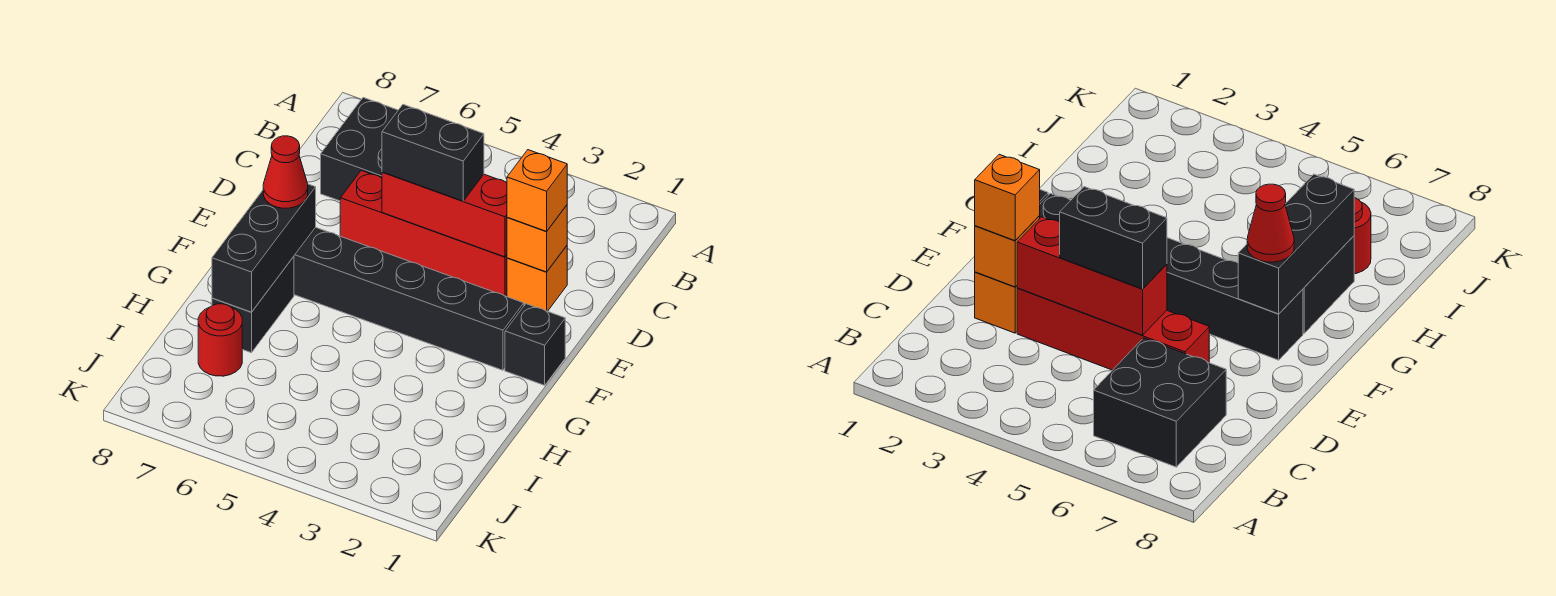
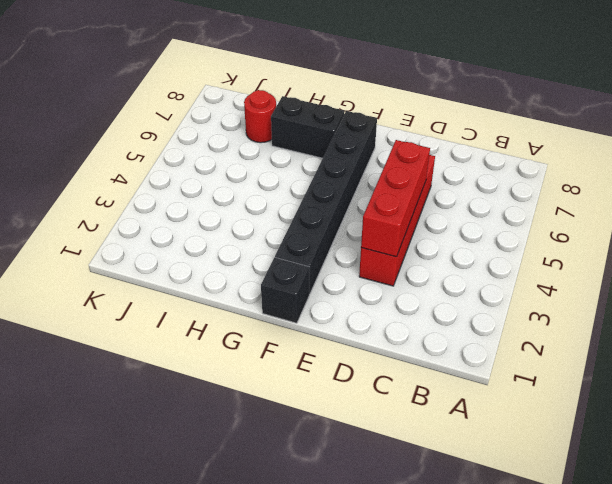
none -> black 2x2 brick [321,98,398,201]
none -> orange 1x1 brick [507,246,567,311]
none -> orange 1x1 brick [507,205,567,272]

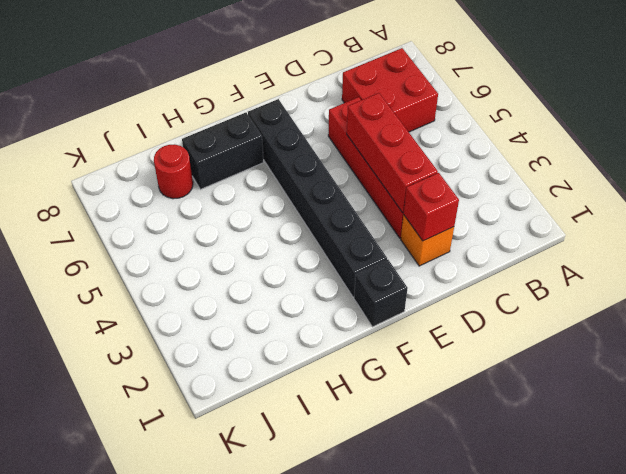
red 2x2 brick [342,48,438,132] -> black 2x2 brick [321,98,398,201]
red 1x1 brick [403,173,459,241] -> orange 1x1 brick [507,205,567,272]
none -> black 1x3 brick [212,184,316,312]
none -> orange 1x1 brick [507,150,567,232]
none -> black 1x2 brick [382,105,484,201]

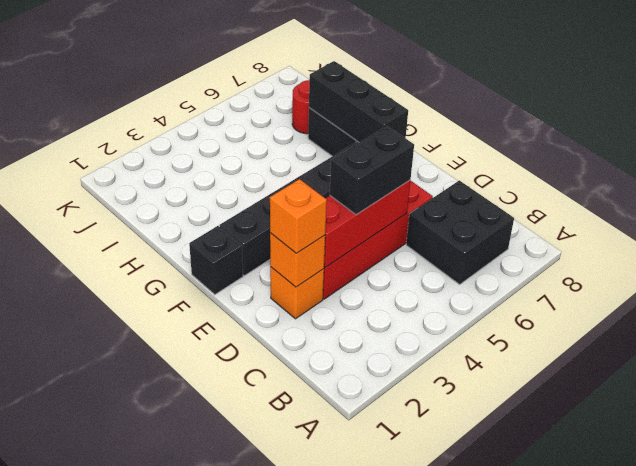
none -> red 1x1 cone [263,136,308,208]

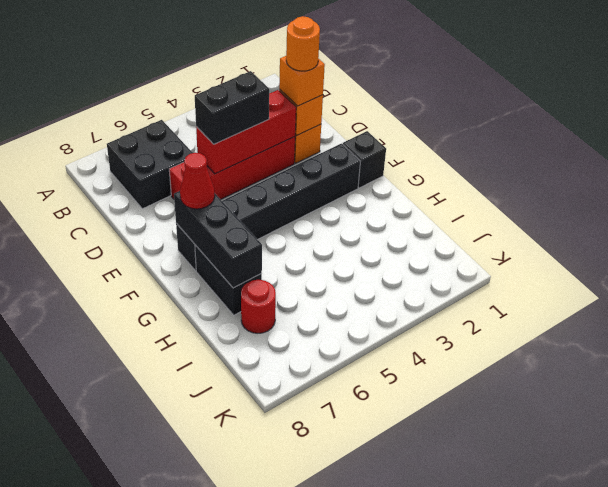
orange 1x1 round brick [286,16,320,71] -> none

